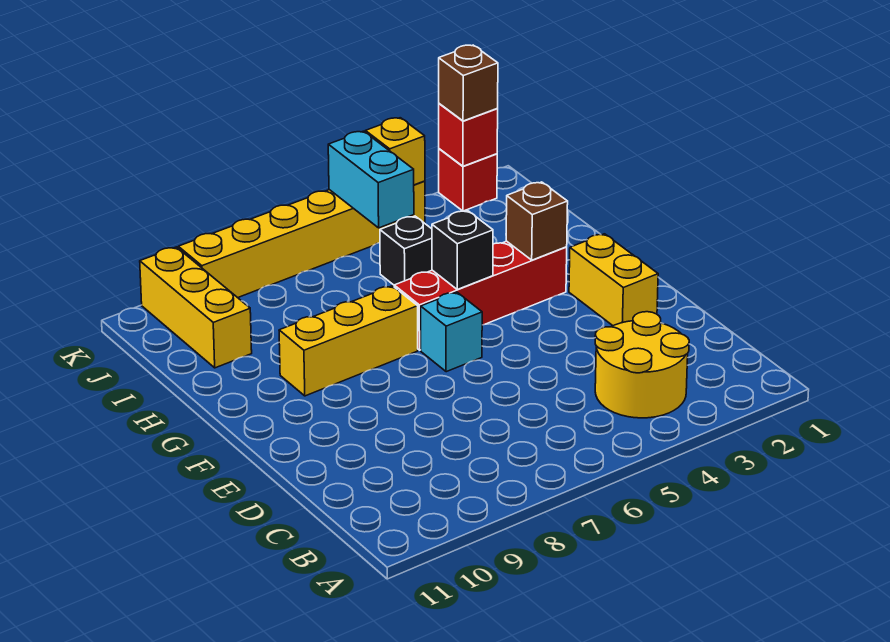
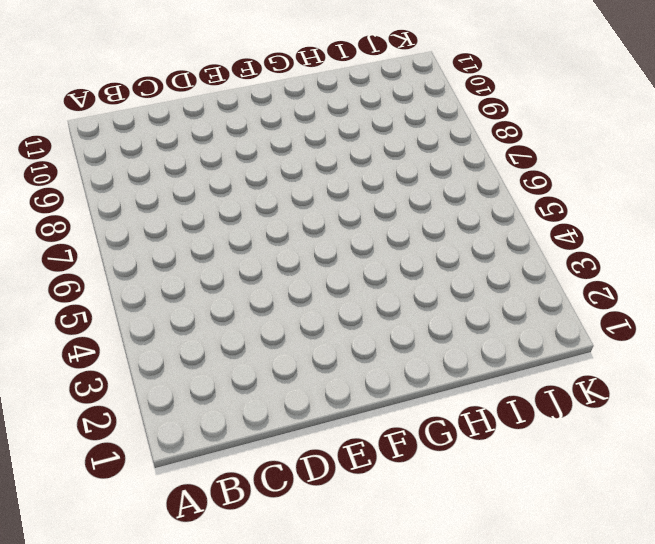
none -> yellow 2x2 round brick [595,312,689,418]
none -> yellow 1x2 brick [569,234,658,326]
none -> cyan 1x1 brick [421,292,482,372]

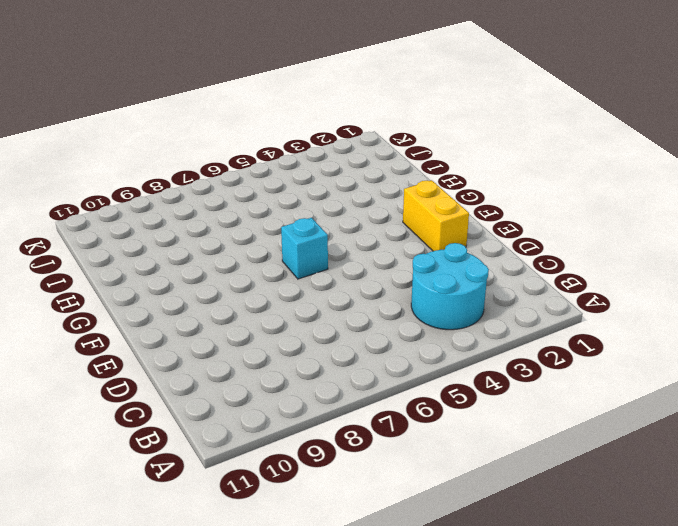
cyan 2x2 round brick [411,243,489,330] -> yellow 2x2 round brick [595,312,689,418]
none -> red 1x4 brick [394,241,567,350]
none -> yellow 1x3 brick [279,286,418,396]
none -> black 1x1 brick [380,216,432,285]

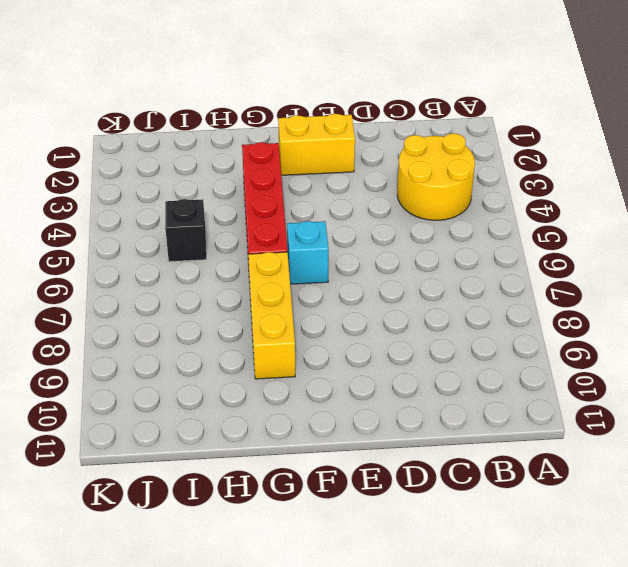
none -> yellow 1x3 brick [140,247,252,368]
none -> red 1x1 brick [439,149,497,211]
none -> yellow 1x6 brick [178,181,425,298]

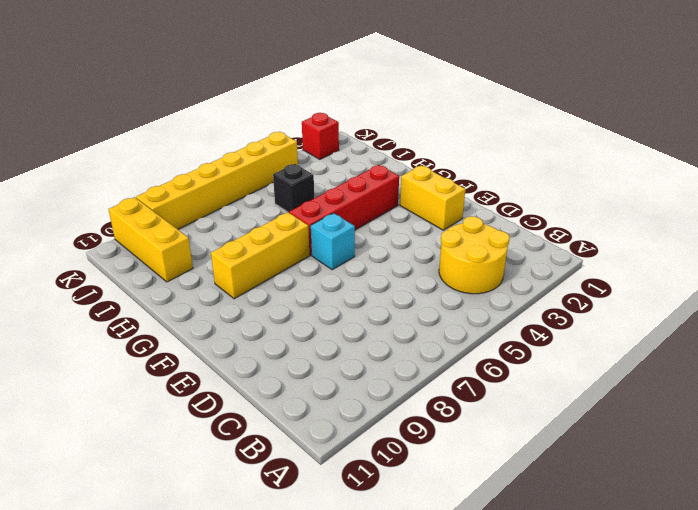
none -> brown 1x1 brick [506,182,568,260]
none -> black 1x1 brick [432,211,493,289]
none -> cyan 1x2 brick [328,131,414,228]

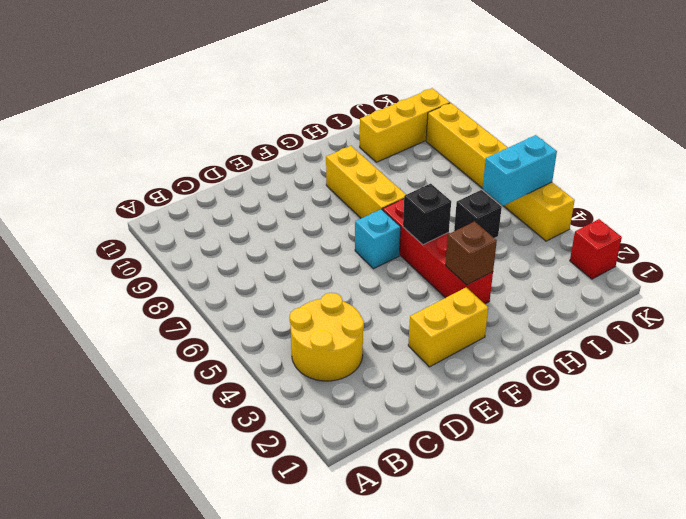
none -> red 1x1 brick [439,104,498,166]
none -> yellow 1x1 brick [365,118,425,185]
none -> brown 1x1 brick [439,45,498,121]

